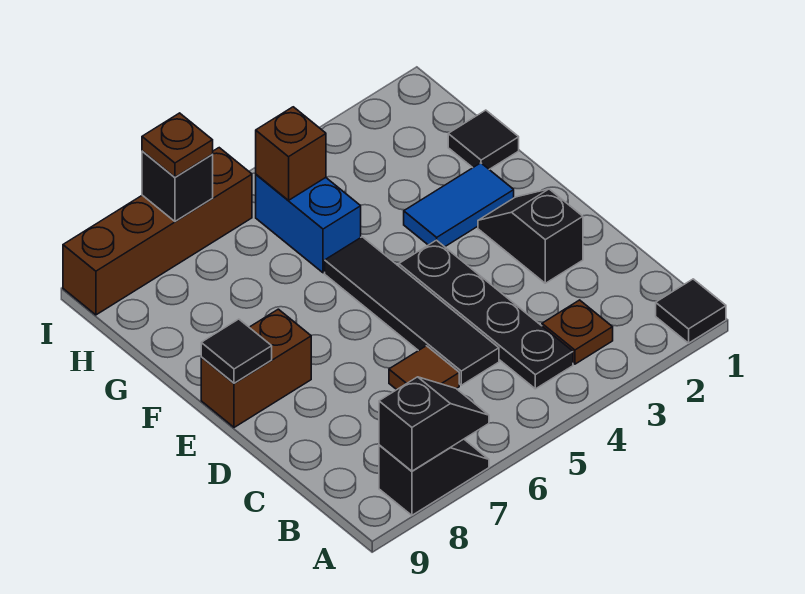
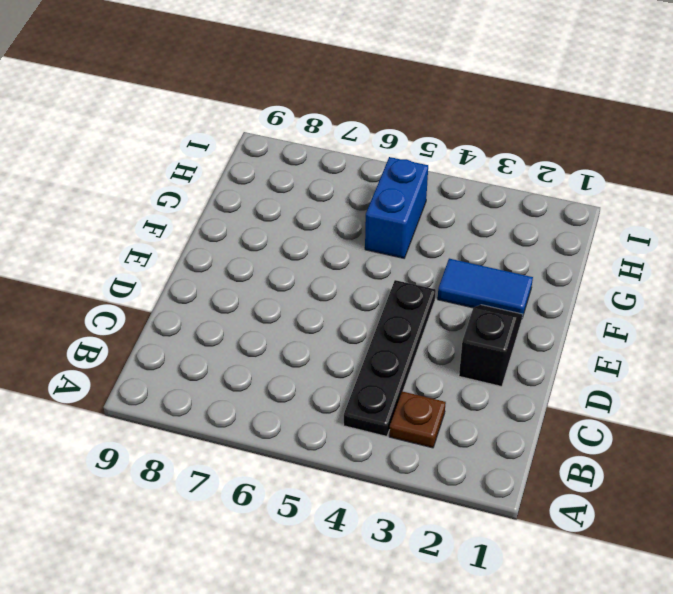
none -> black 1x1 tile [656,279,726,343]
none -> black 1x2 slope [379,439,489,515]
none -> black 1x4 tile [325,237,499,385]

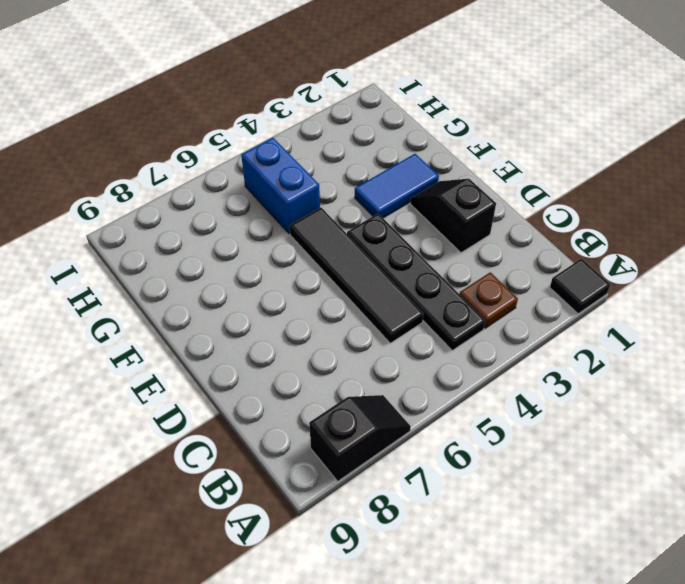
none -> brown 1x1 tile [389,346,459,390]
none -> brown 1x2 brick [201,309,311,427]
none -> black 1x1 tile [448,110,519,169]

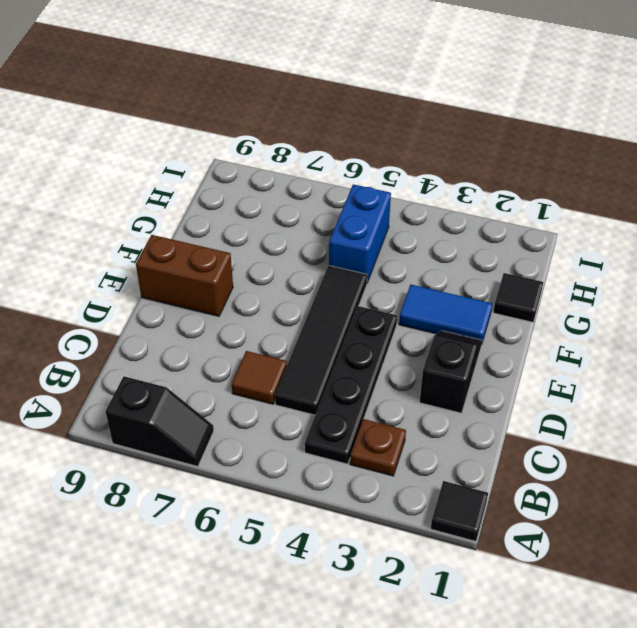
none -> brown 1x4 brick [63,148,252,315]
none -> black 1x2 slope [379,377,489,471]
none -> black 1x1 tile [201,319,272,383]

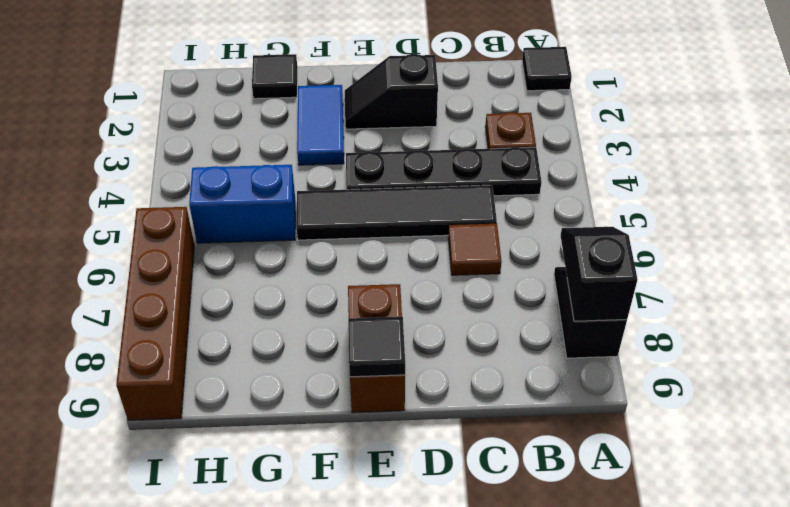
none -> brown 1x1 brick [256,107,326,200]
none -> black 1x1 brick [142,151,213,221]
none -> brown 1x1 plate [142,113,213,177]

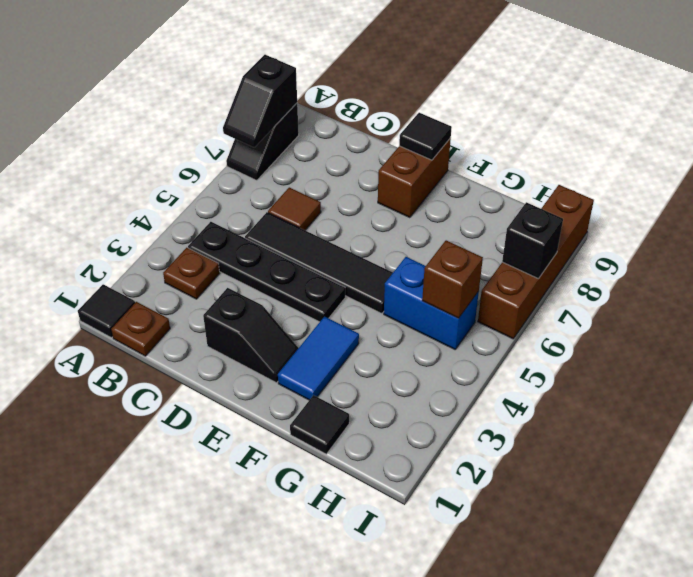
brown 1x1 plate [111,302,170,356] -> brown 1x1 plate moved to [142,113,213,177]

